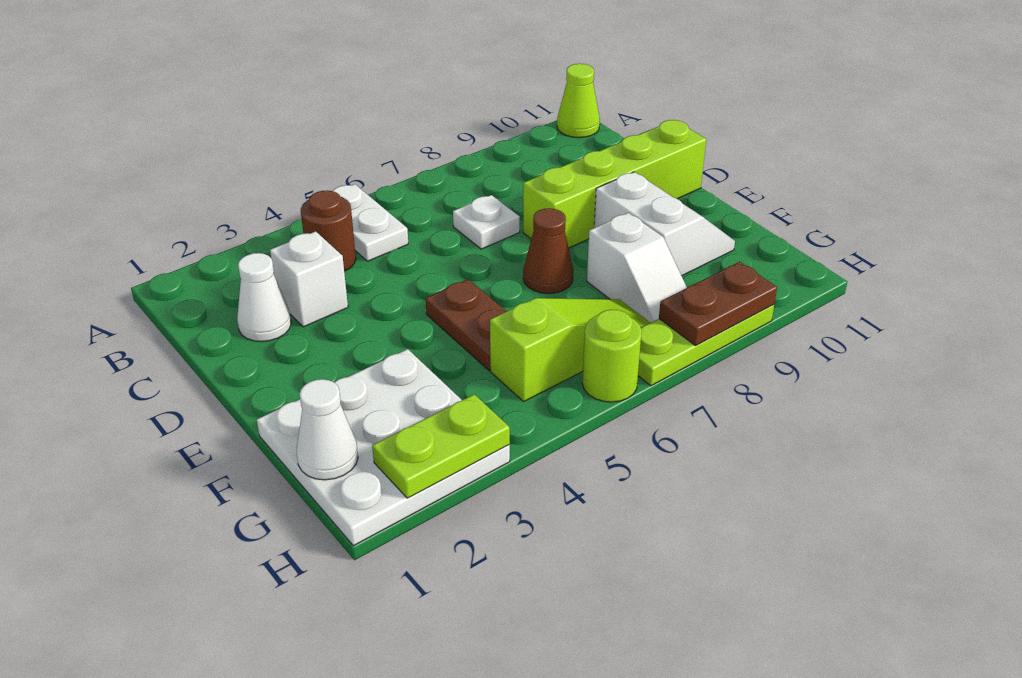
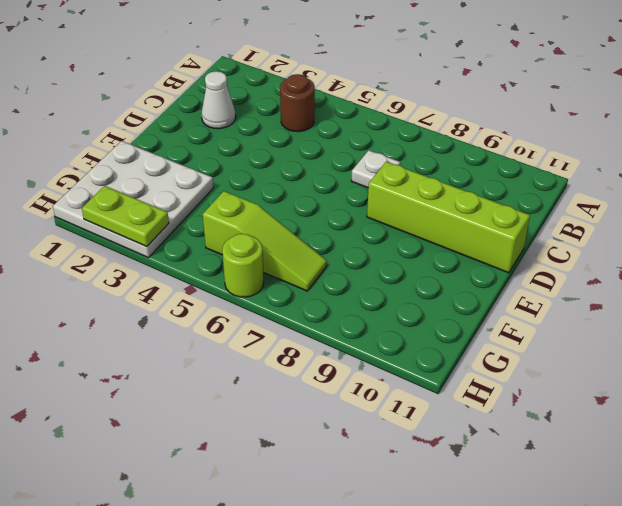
none -> white 1x2 plate [333,184,408,261]
none -> lime 1x1 cone [557,64,600,138]
none -> white 1x1 brick [270,231,348,327]

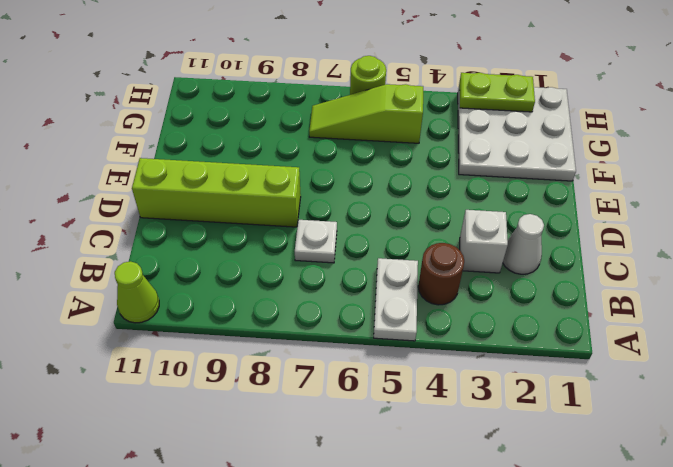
none -> brown 1x2 plate [426,279,507,370]
none -> brown 1x1 cone [523,208,573,293]
none -> white 2x2 slope [594,172,735,276]

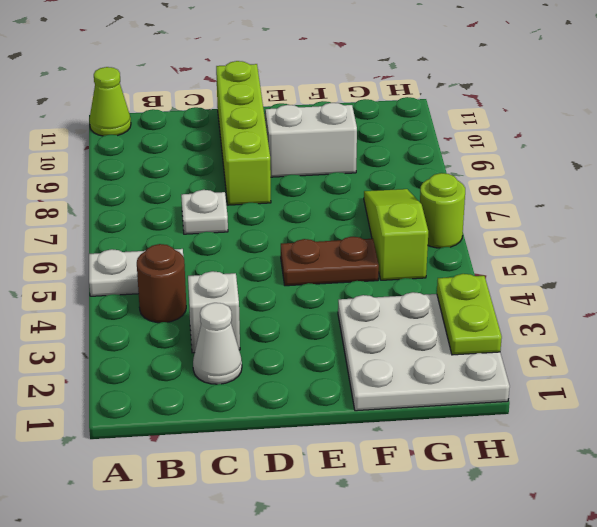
none -> brown 1x1 cone [523,208,573,293]
none -> white 1x2 slope [587,213,687,323]
none -> lime 1x3 plate [638,305,774,386]

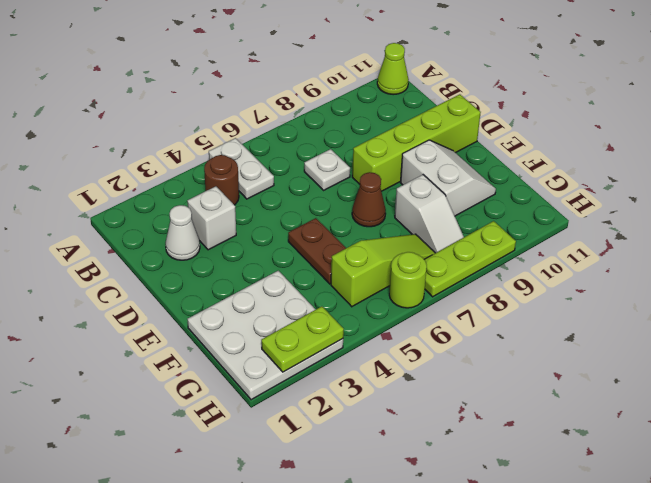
none -> white 1x1 cone [297,379,358,480]
none -> brown 1x2 plate [659,262,777,346]

